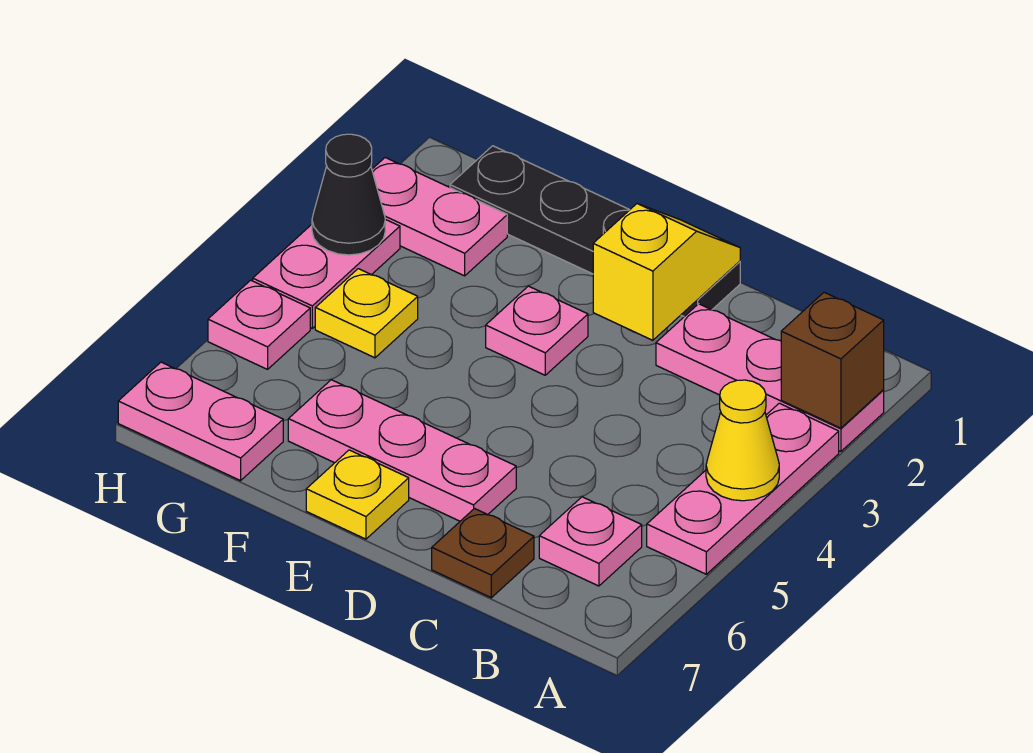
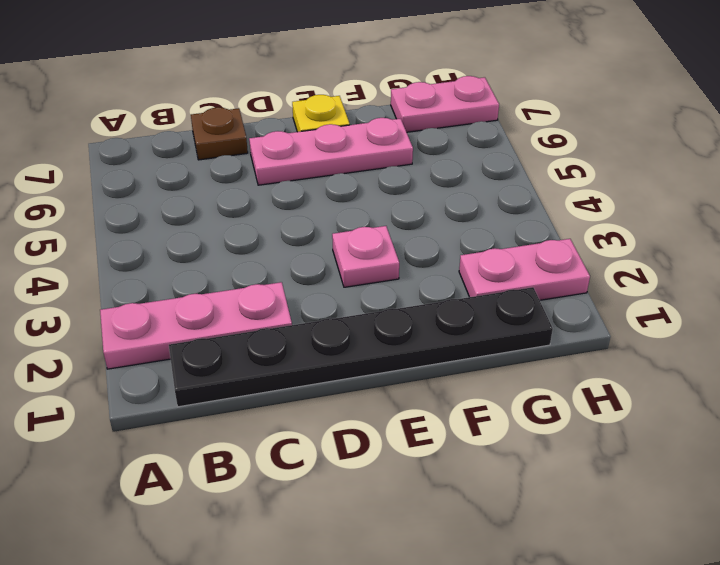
black 1x6 plate [169,287,553,407] -> black 1x4 plate [450,146,740,317]
none -> pink 1x3 plate [647,403,839,574]
none -> pink 1x1 plate [539,497,642,586]
none -> yellow 1x1 plate [315,269,418,358]

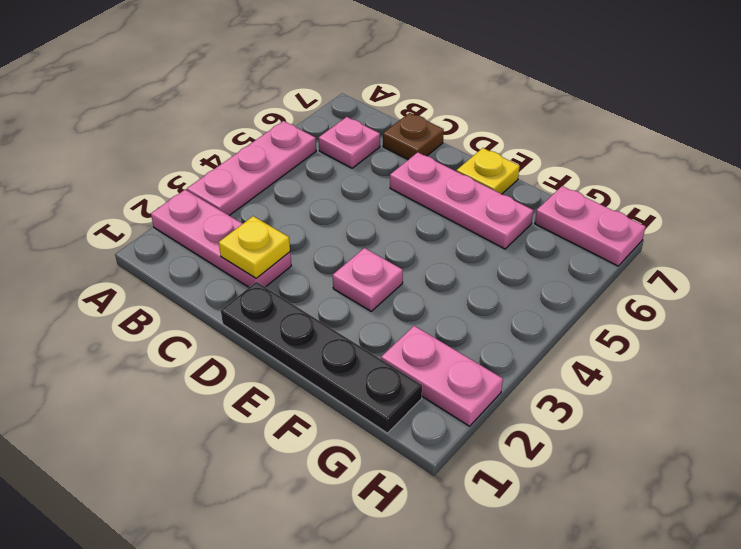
yellow 1x1 plate [219,216,290,278] -> yellow 1x1 plate moved to [315,269,418,358]
none -> pink 1x2 plate [253,219,400,328]
none -> pink 1x1 plate [208,280,310,369]
none -> brown 1x1 brick [781,292,884,428]

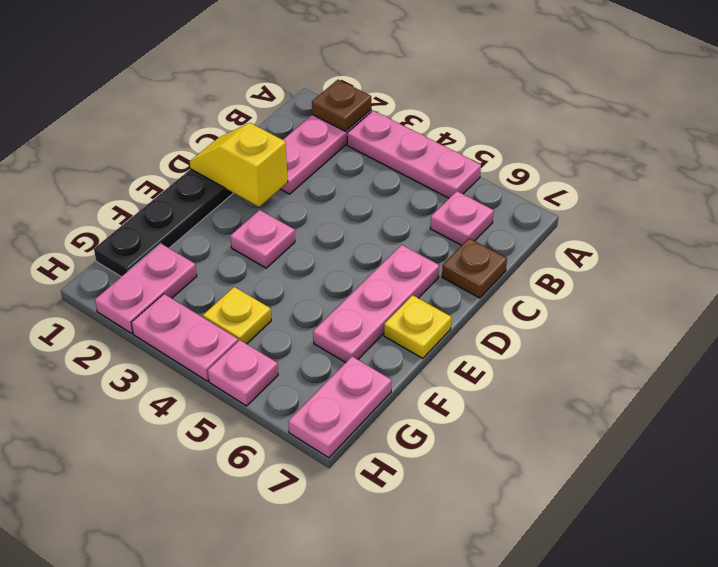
brown 1x1 plate [312,80,371,131] -> brown 1x1 brick [781,292,884,428]
none -> yellow 1x1 cone [706,380,779,501]
none -> black 1x1 cone [312,134,385,255]

